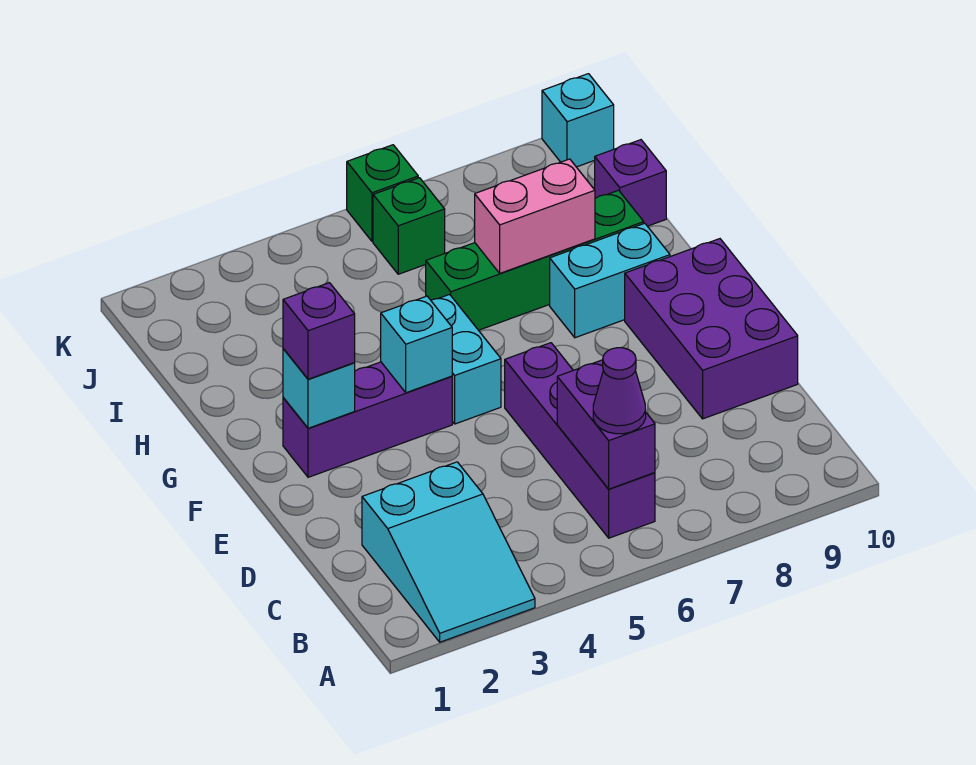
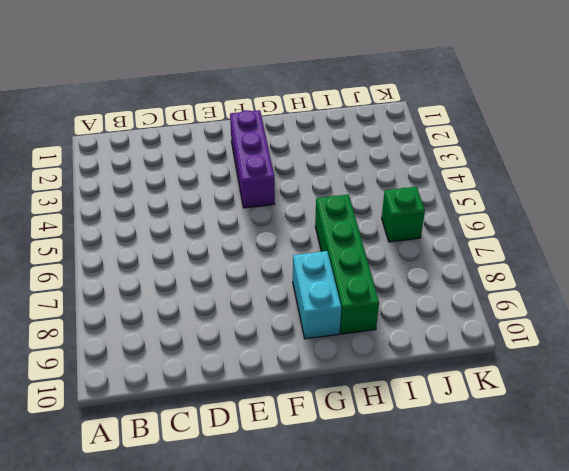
none -> cyan 2x3 slope [362,462,535,642]
none -> purple 1x4 brick [505,343,655,538]
none -> purple 2x3 brick [625,239,798,419]

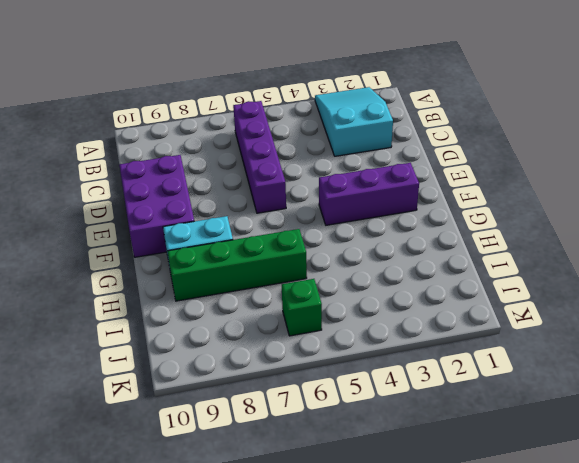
none -> cyan 1x2 brick [431,294,501,424]
none -> purple 1x1 brick [595,140,666,226]
none -> green 1x1 brick [347,145,418,241]

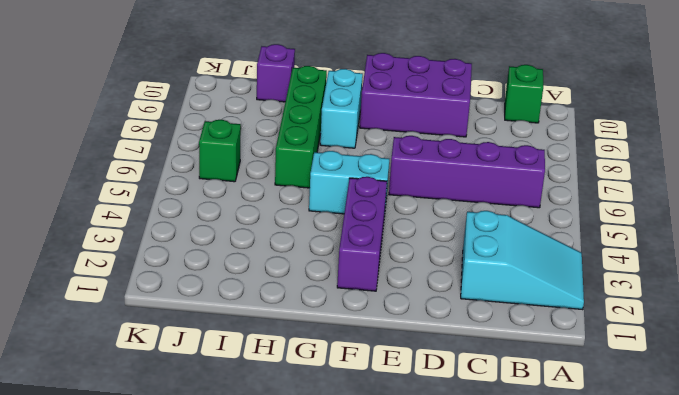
green 1x1 brick [505,65,543,123] -> green 1x1 brick moved to [347,145,418,241]
none -> cyan 1x1 brick [542,74,614,167]
none -> purple 1x2 brick [557,360,655,489]
none -> cyan 1x1 brick [283,349,355,428]

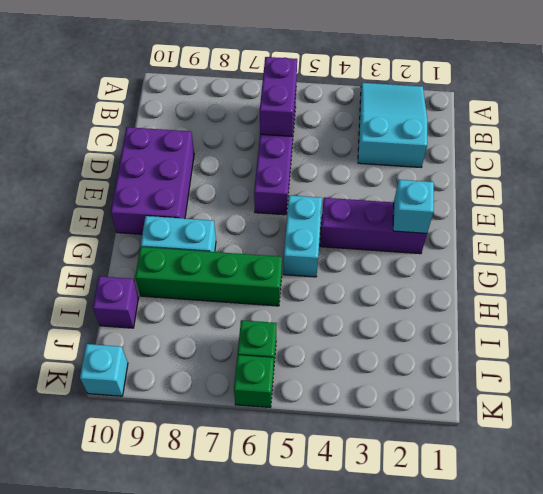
none -> cyan 1x1 brick [381,296,452,393]
none -> pink 1x2 brick [475,159,595,273]
none -> purple 1x1 cone [593,348,646,434]

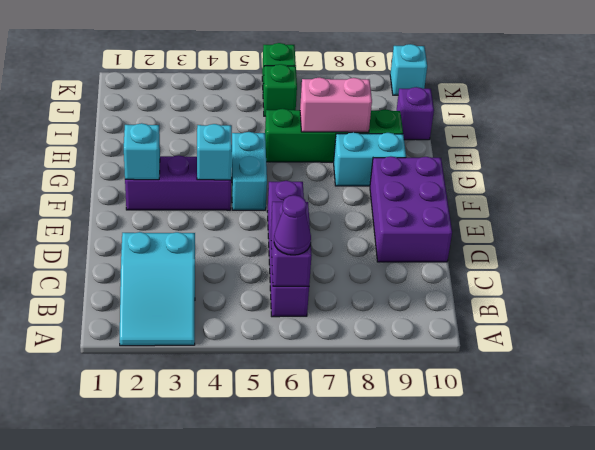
none -> purple 1x1 brick [283,283,355,379]

